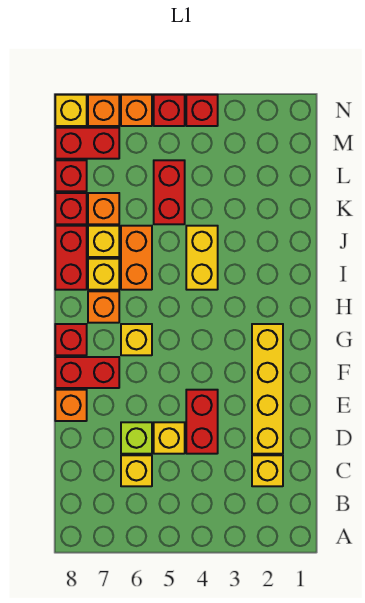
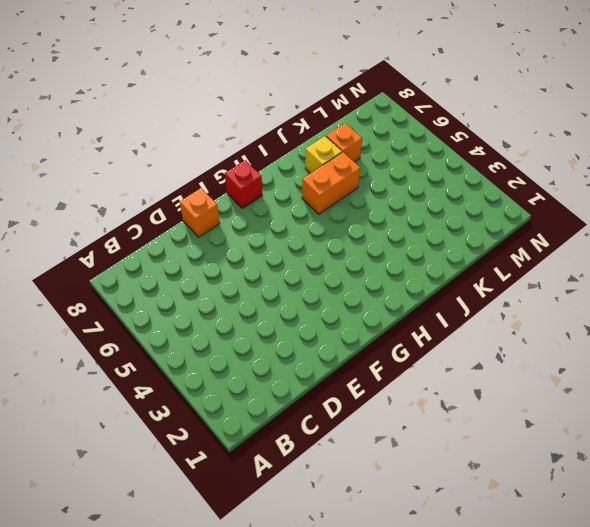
none -> yellow 1x1 brick [252,455,283,486]
none -> yellow 1x1 brick [121,455,152,486]
none -> yellow 1x4 brick [252,324,283,454]

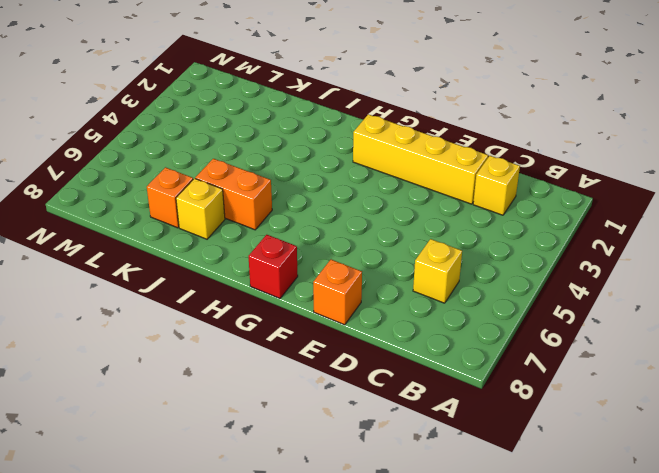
none -> red 1x2 brick [186,390,218,454]
none -> yellow 1x1 brick [154,422,185,454]
none -> lime 1x1 brick [121,422,152,454]

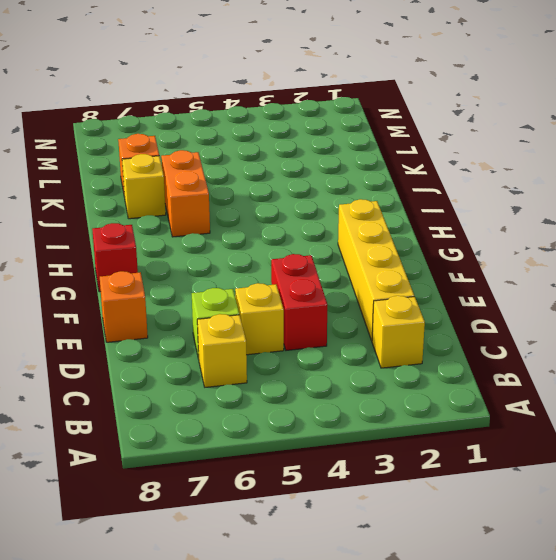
none -> red 1x2 brick [55,357,119,388]
none -> yellow 1x1 brick [121,324,152,355]
none -> orange 1x1 brick [88,291,119,323]

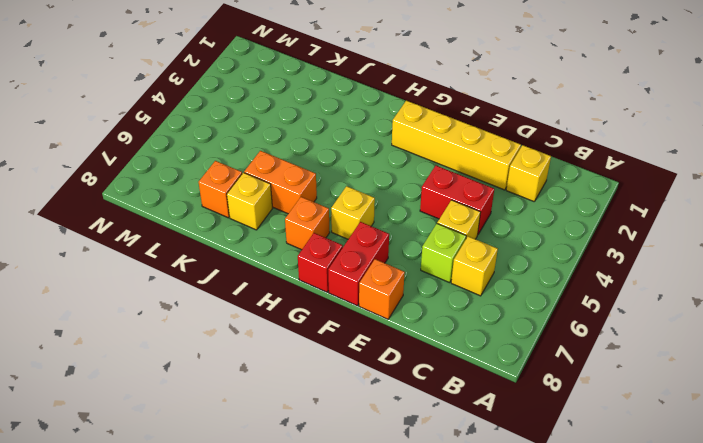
none -> yellow 1x2 brick [186,226,218,290]
none -> yellow 1x1 brick [88,259,119,290]
none -> red 1x2 brick [55,226,87,290]

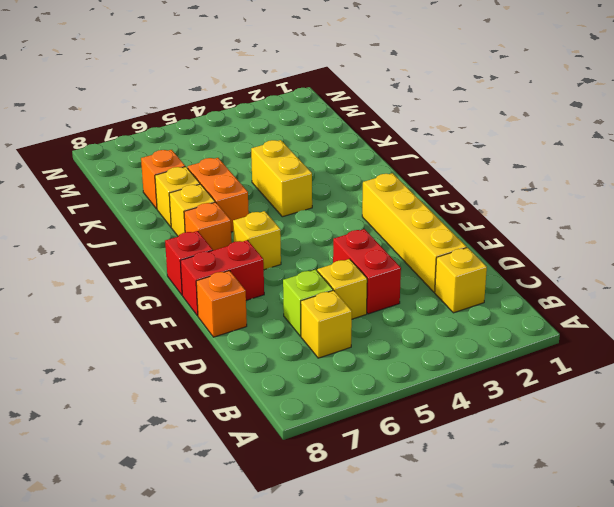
none -> red 1x2 brick [55,226,87,290]
none -> red 1x2 brick [154,160,185,224]
none -> red 1x1 brick [55,193,87,224]

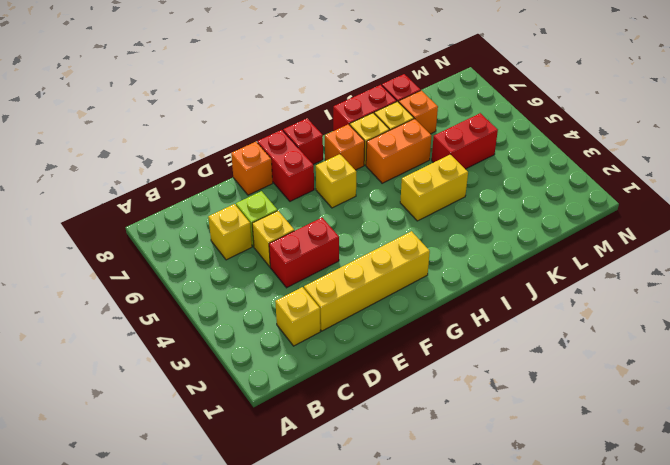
none -> red 1x1 brick [55,160,87,191]
none -> red 1x2 brick [55,128,119,159]
none -> red 1x1 brick [186,95,218,126]

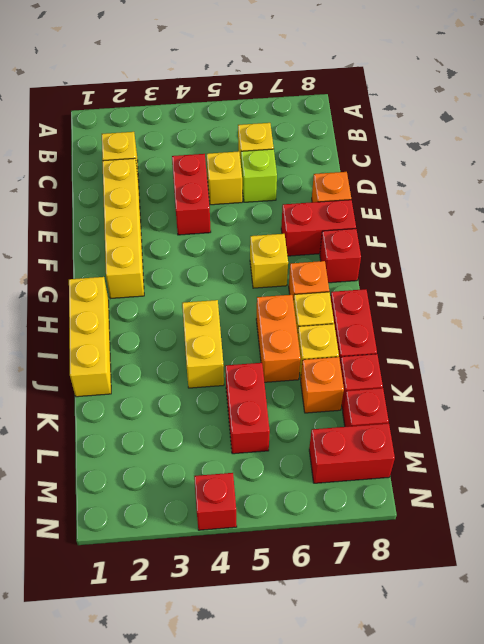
yellow 1x3 brick [69,277,111,397] -> none
none -> red 1x1 brick [154,95,185,126]
none -> orange 1x1 brick [121,95,152,126]
none -> orange 1x1 brick [88,95,119,126]

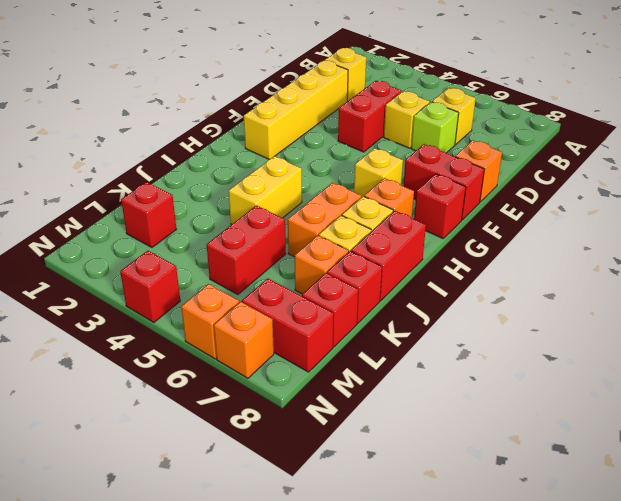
red 1x1 brick [121,182,176,247] -> red 1x1 brick moved to [154,95,185,126]
none -> yellow 1x1 brick [55,95,87,126]

